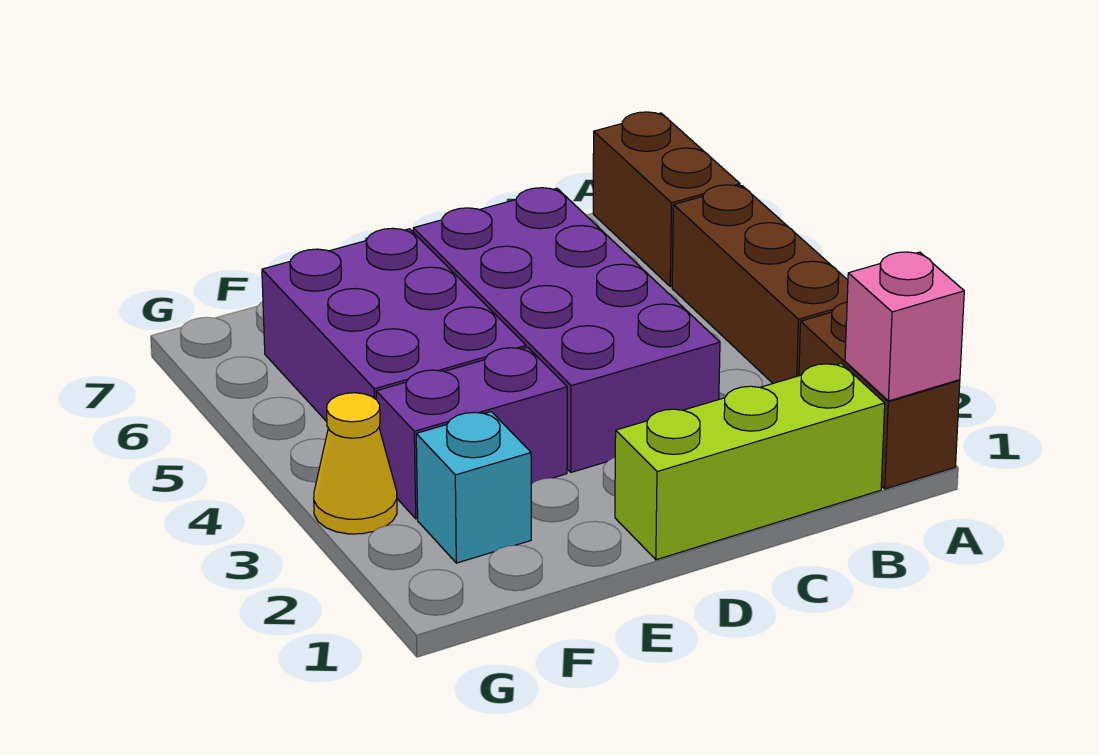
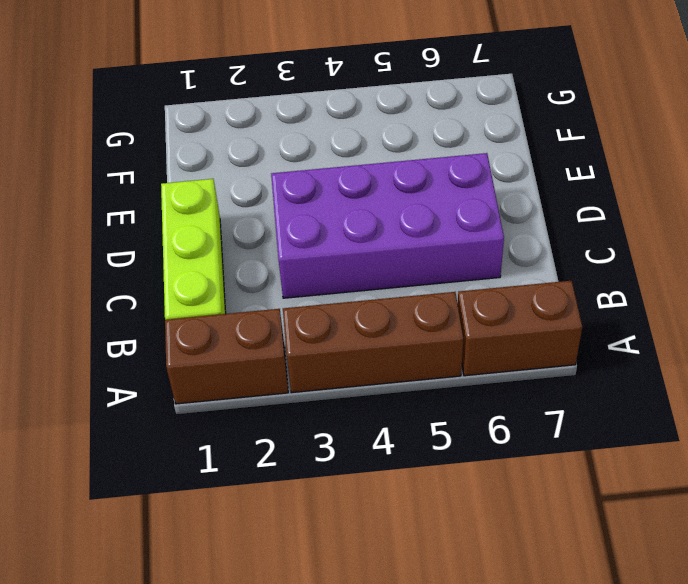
none -> purple 1x2 brick [376,347,567,519]
none -> purple 2x3 brick [262,228,526,422]

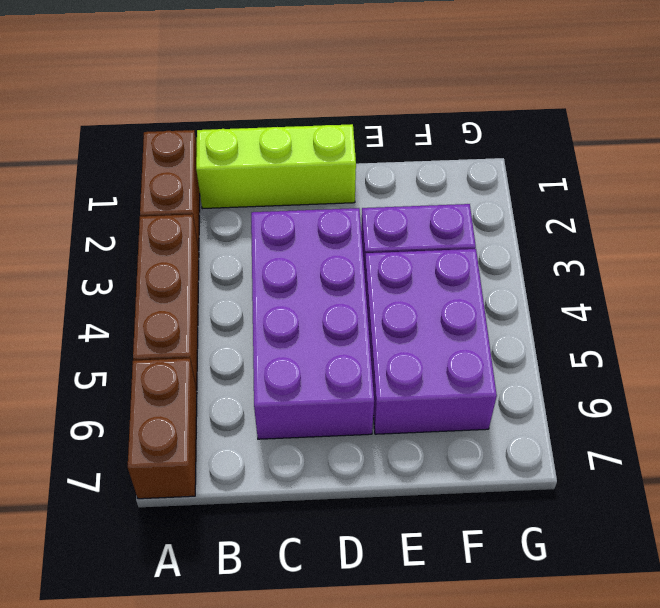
none -> cyan 1x1 brick [416,412,531,563]
none -> yellow 1x1 cone [314,393,397,534]

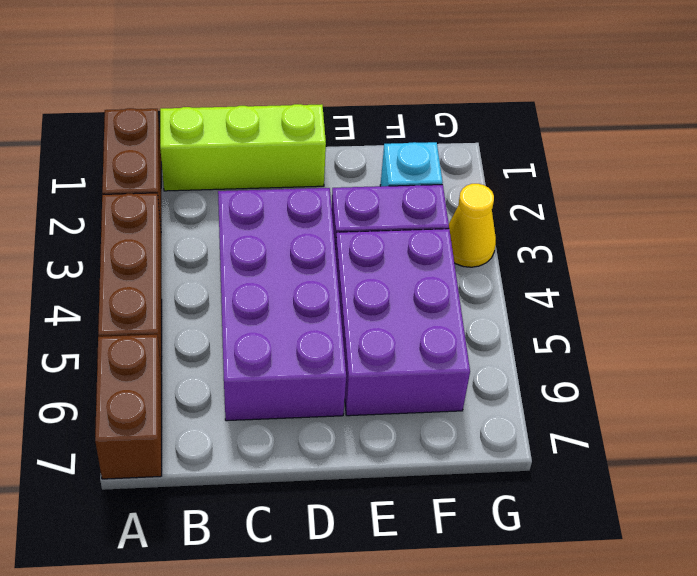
none -> pink 1x1 brick [845,252,964,401]

